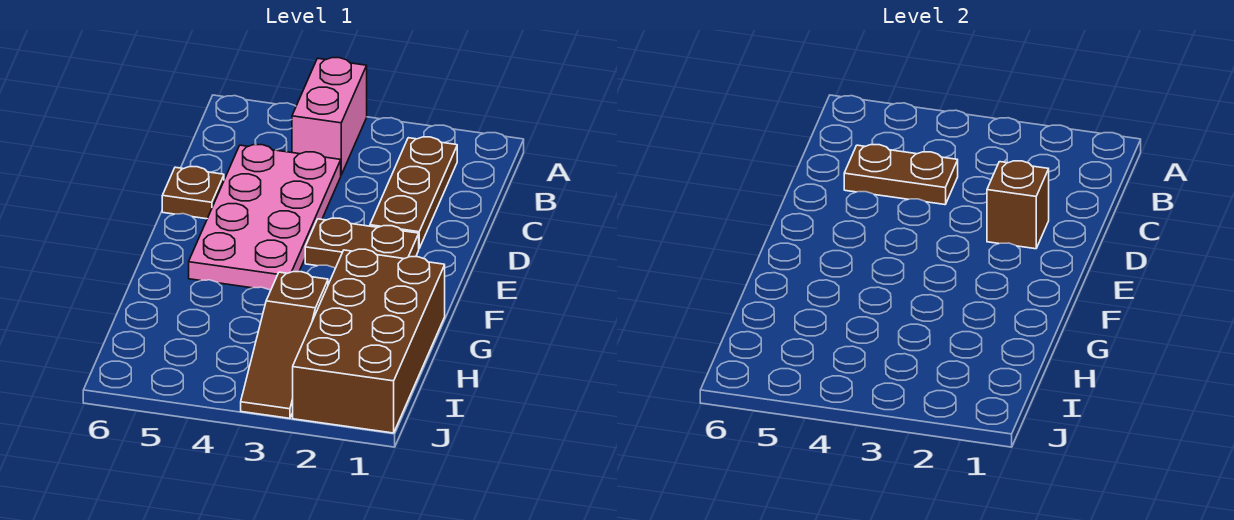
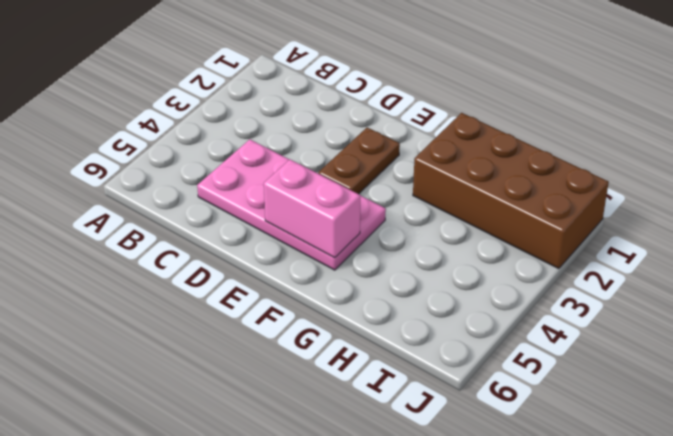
pink 1x2 brick [264,160,360,258] -> pink 1x2 brick moved to [292,58,367,175]
none -> brown 1x3 plate [370,137,457,248]
none -> brown 1x1 plate [162,167,224,219]

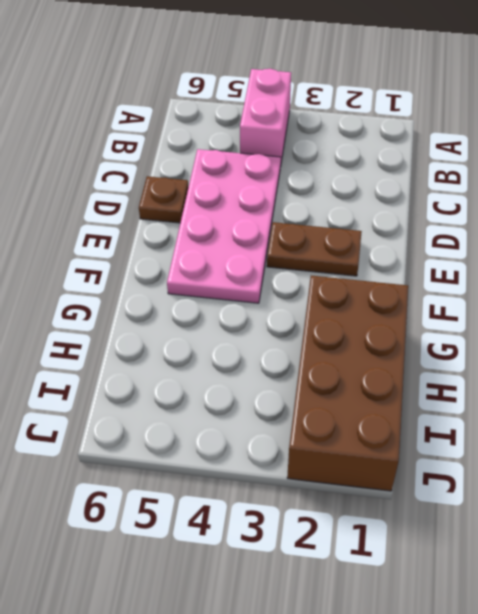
none -> brown 1x3 plate [370,137,457,248]
none -> brown 1x3 slope [241,272,328,418]

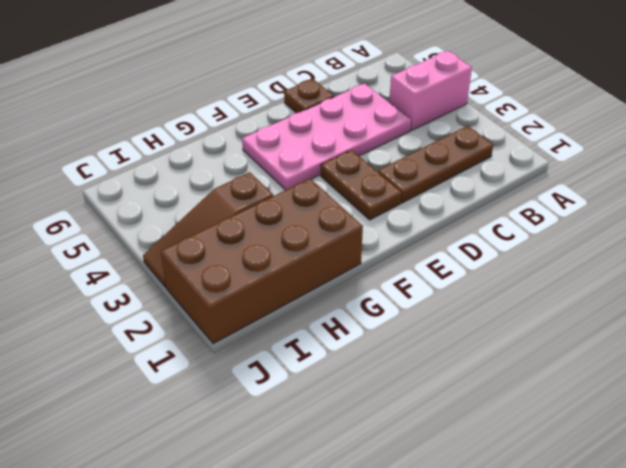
none -> brown 1x2 plate [844,145,958,205]
none -> brown 1x1 brick [987,161,1049,249]

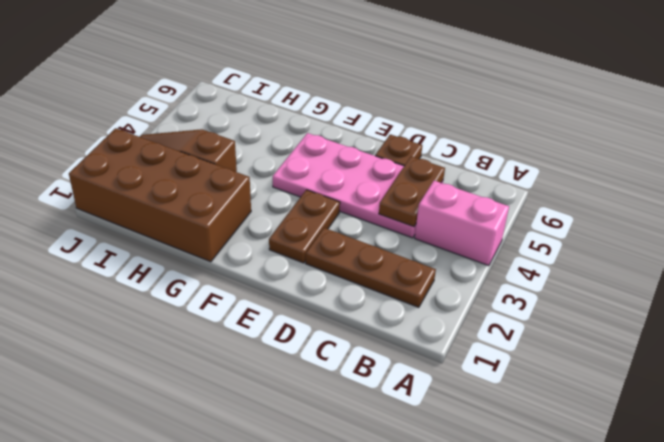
none -> brown 1x1 brick [987,161,1049,249]

